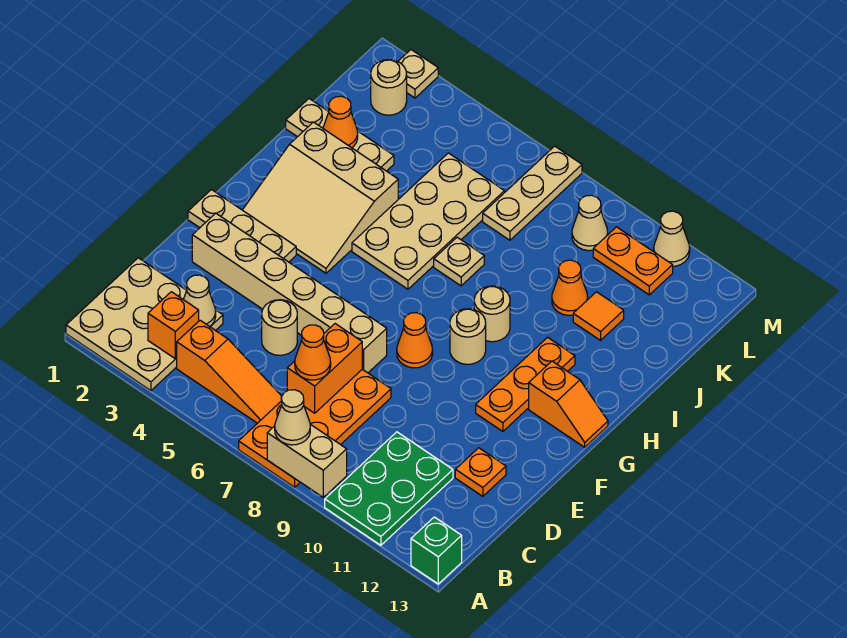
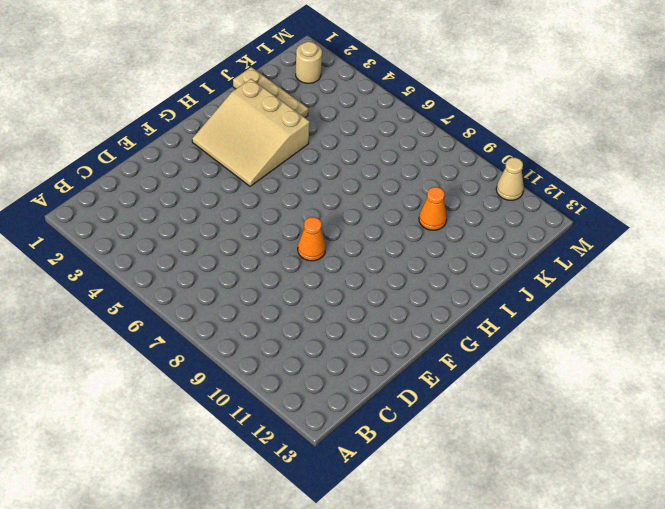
none -> tan 3x3 plate [66,258,223,391]
none -> orange 2x4 plate [239,369,391,487]
none -> green 2x3 plate [325,432,453,545]
none -> green 1x1 brick [411,517,462,584]

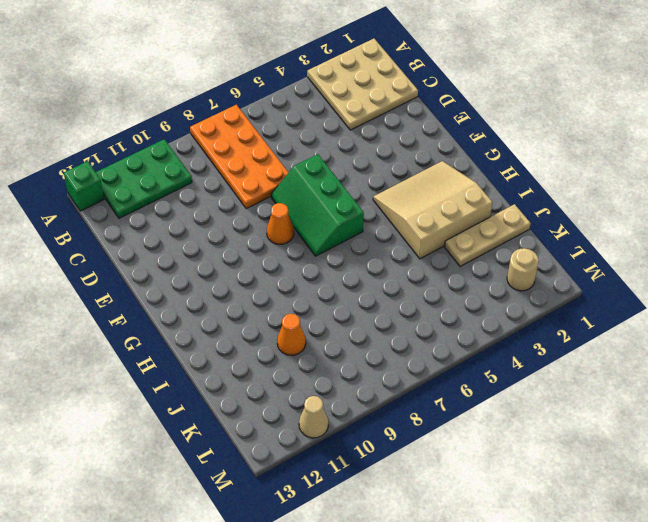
green 2x3 plate [96,139,192,218] -> green 2x3 plate turned to [325,432,453,545]
green 2x3 slope [271,154,364,256] -> tan 1x6 brick [192,213,387,373]
none -> orange 1x3 slope [177,320,282,423]
none -> tan 1x1 round brick [262,300,297,355]
none -> orange 1x1 plate [455,448,506,496]
none -> tan 1x3 plate [188,190,296,262]

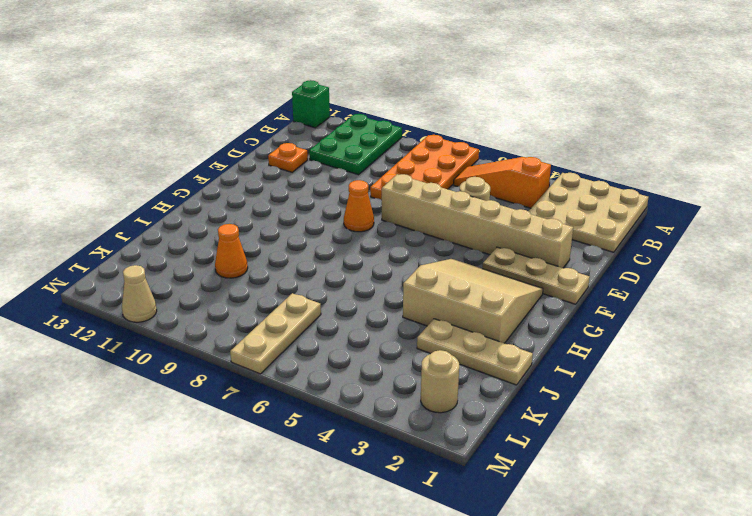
none -> orange 1x3 plate [476,337,575,431]
none -> tan 1x1 round brick [450,309,486,364]
none -> orange 1x2 slope [529,361,608,447]
none -> tan 2x4 plate [352,153,504,289]

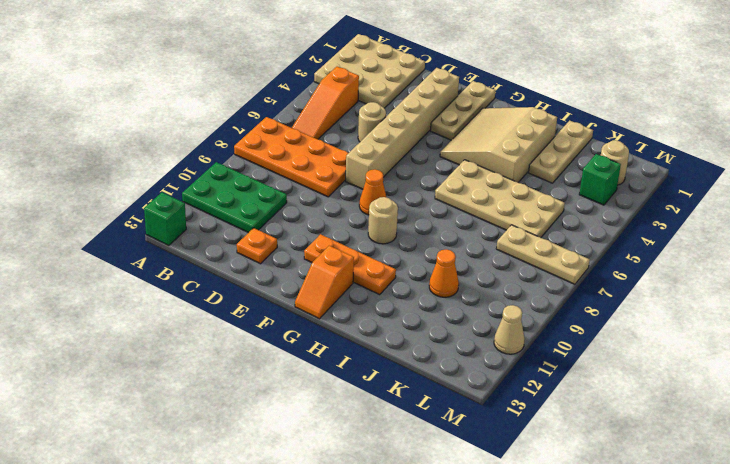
green 1x1 brick [579,154,621,205] -> none
none -> tan 1x1 round brick [474,286,510,342]
none -> tan 1x1 plate [434,237,484,286]
none -> orange 1x1 tile [573,292,624,340]
none -> tan 1x1 cone [572,195,608,251]

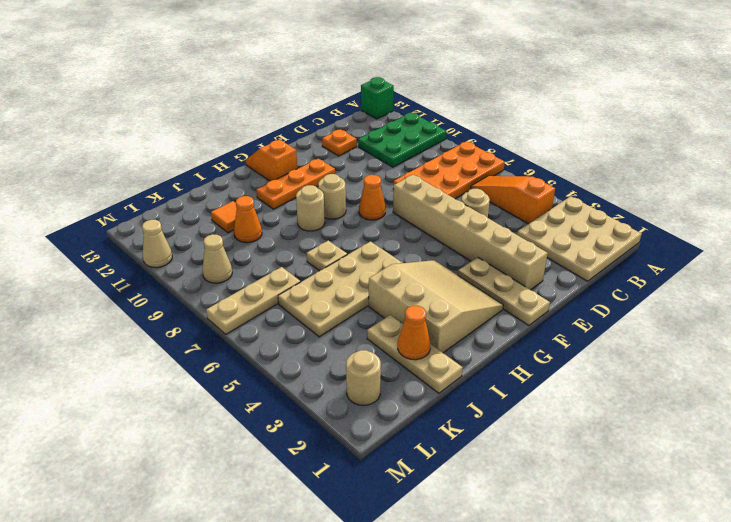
none -> orange 1x2 plate [593,227,673,295]
none -> tan 1x1 plate [398,50,438,98]
none -> tan 1x2 brick [267,424,347,497]
none -> orange 1x1 brick [148,292,199,359]

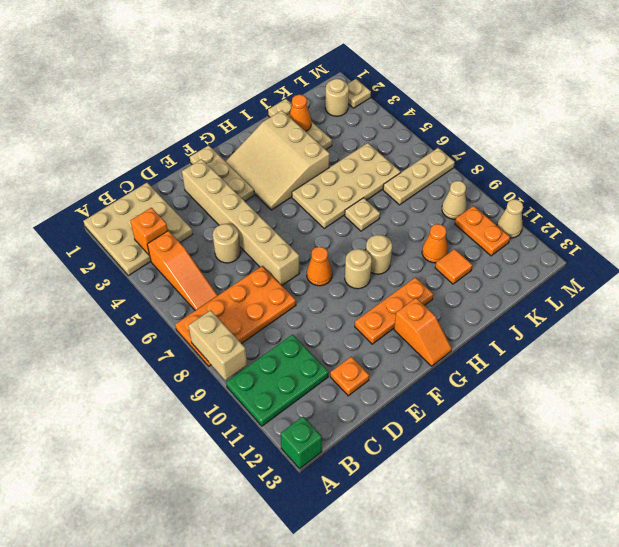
none -> tan 1x1 cone [183,275,216,326]
none -> orange 1x2 brick [287,324,362,413]
none -> tan 1x1 cone [275,390,310,445]
none -> orange 1x1 cone [295,325,331,380]

